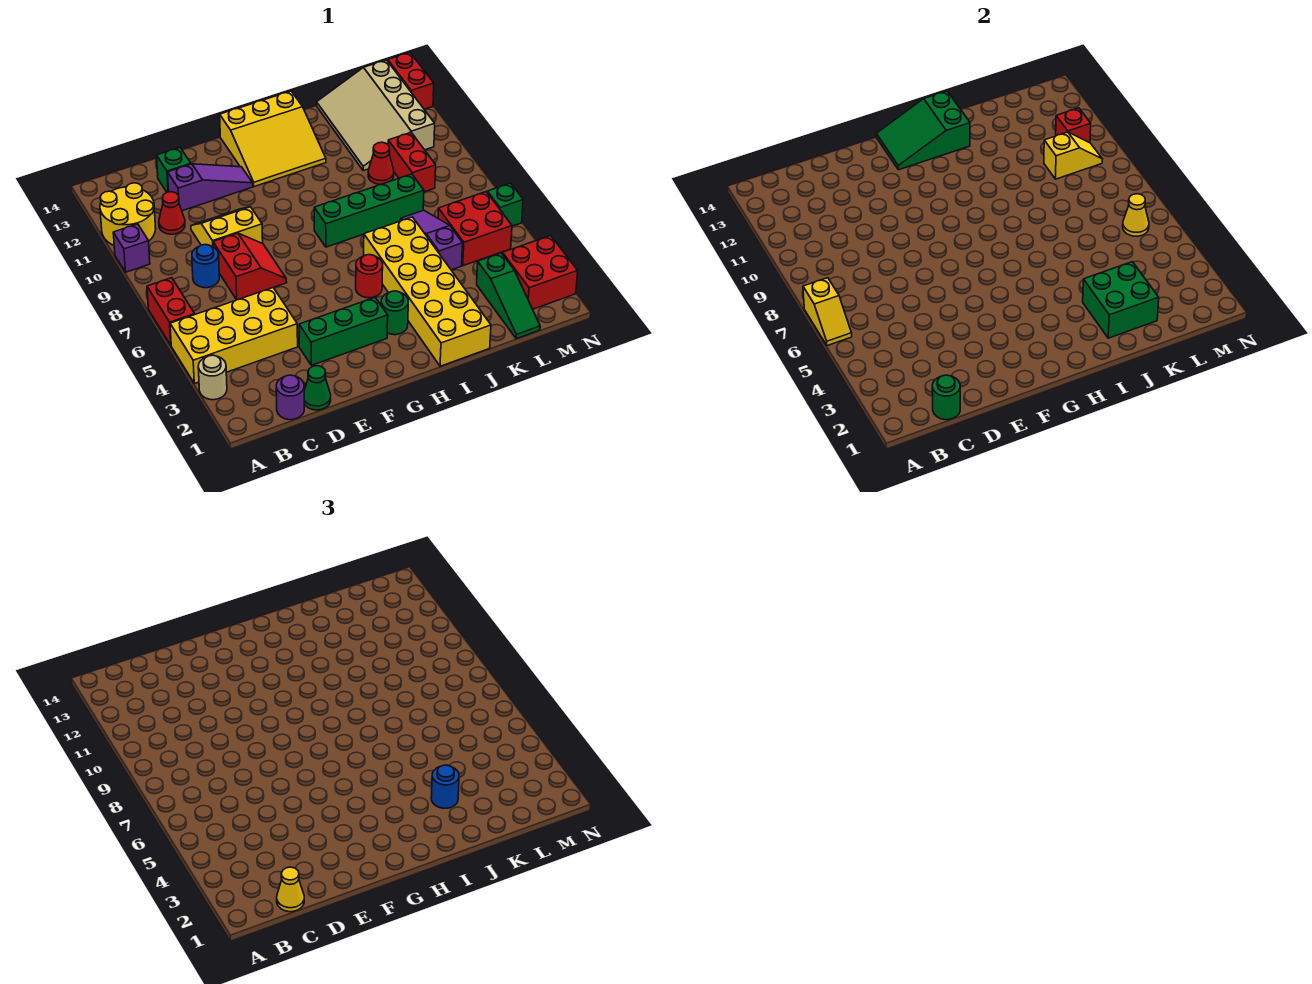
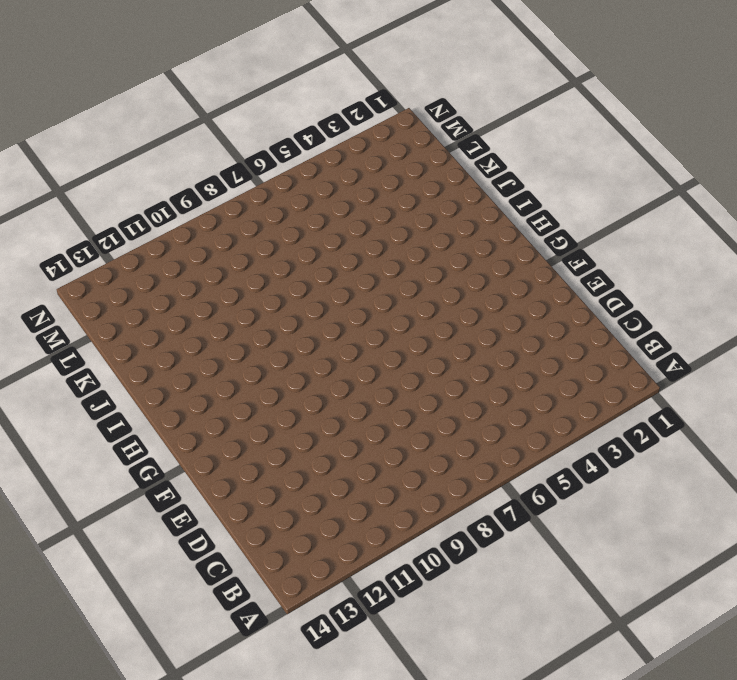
none -> tan 1x1 round brick [198,355,227,400]
none -> yellow 2x4 brick [170,288,298,384]
none -> red 1x2 brick [147,278,195,345]
none -> purple 1x1 brick [113,224,150,272]

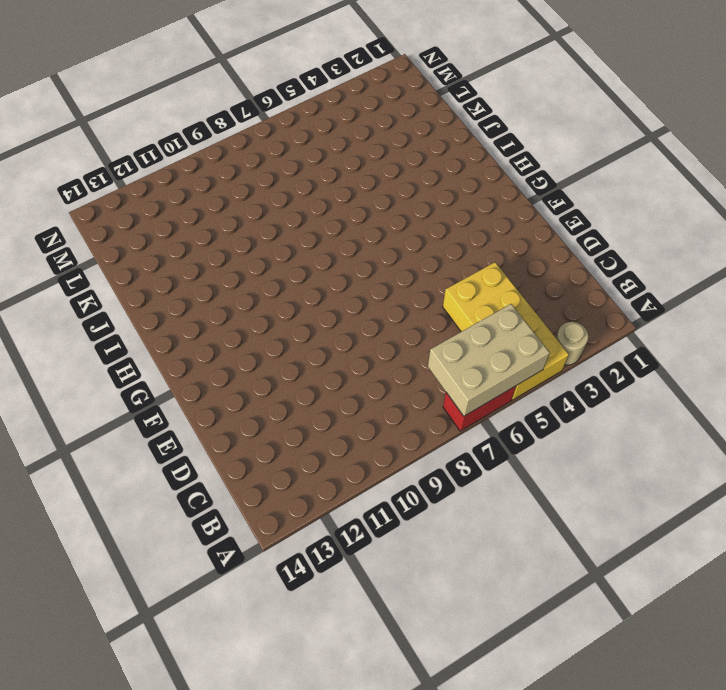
tan 2x3 brick [428,304,550,416] -> yellow 1x2 slope [803,278,852,346]
none -> purple 1x1 brick [113,224,150,272]
none -> yellow 2x2 round brick [100,183,156,245]
none -> purple 1x1 round brick [276,375,304,420]
none -> blue 1x1 round brick [192,245,219,288]

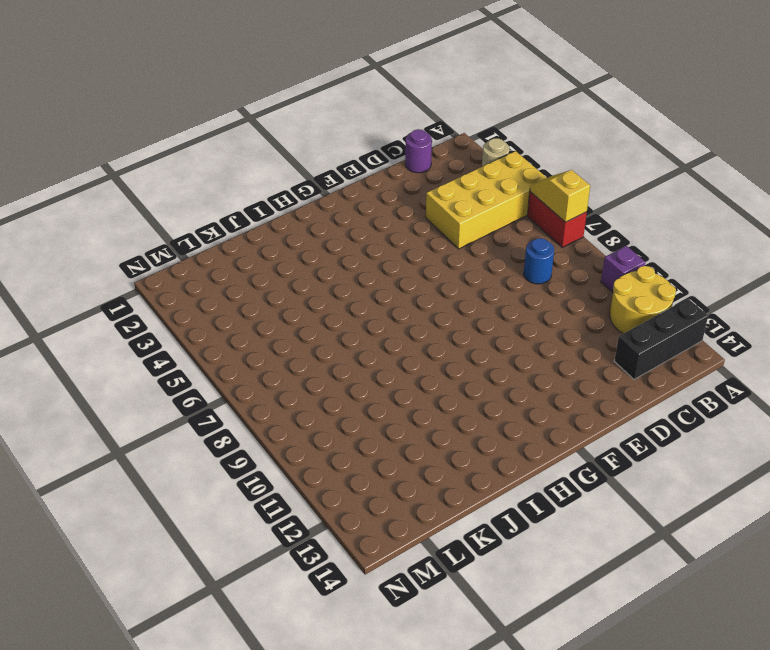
black 1x3 brick [614,298,708,379] -> none
none -> red 1x1 cone [159,192,185,234]
none -> green 1x1 cone [304,366,331,410]
none -> red 2x2 slope [213,233,287,300]
none -> yellow 2x2 slope [191,207,263,246]

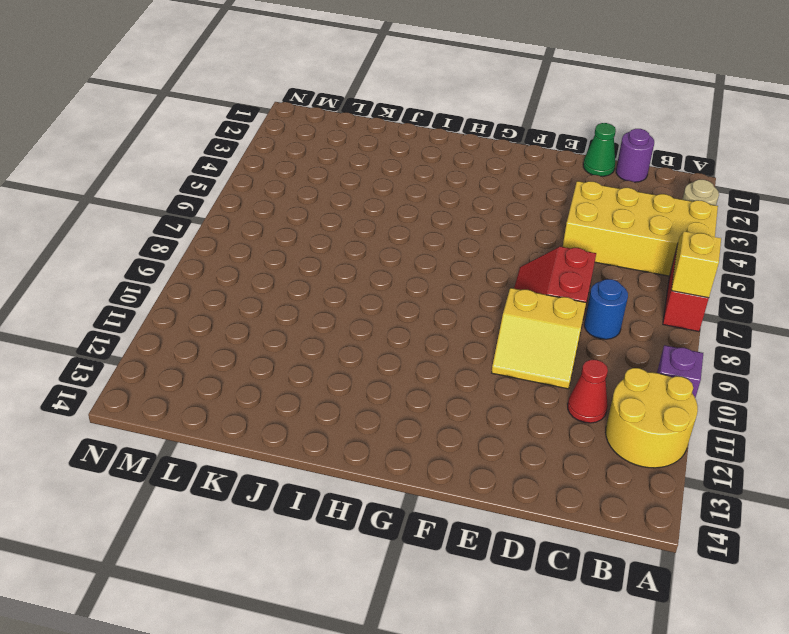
none -> purple 1x3 slope [168,164,253,211]
none -> green 1x1 brick [157,148,191,192]
none -> green 1x3 brick [299,298,388,365]
none -> yellow 3x3 slope [220,91,326,187]

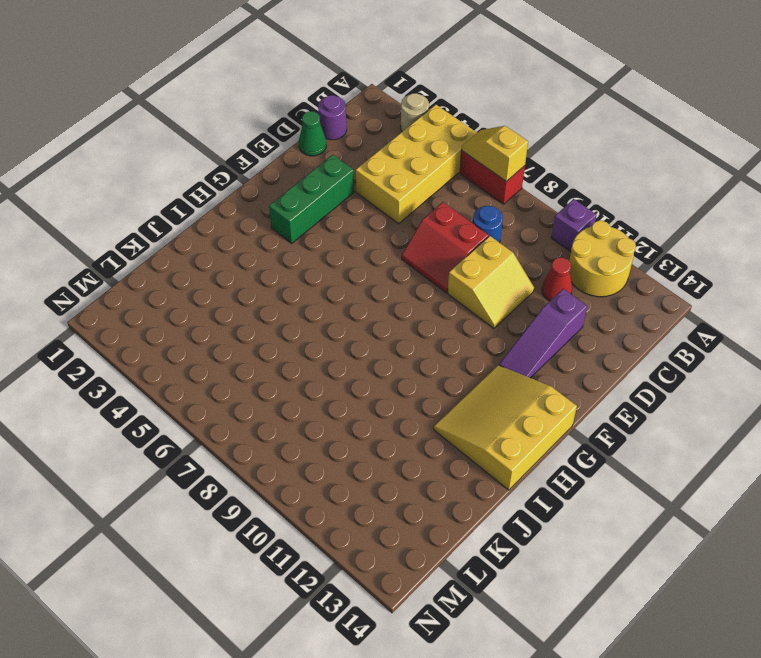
none -> green 1x1 brick [157,148,191,192]
none -> green 1x1 round brick [381,291,408,335]
none -> red 1x1 round brick [356,255,383,298]
none -> green 1x4 brick [314,174,424,247]

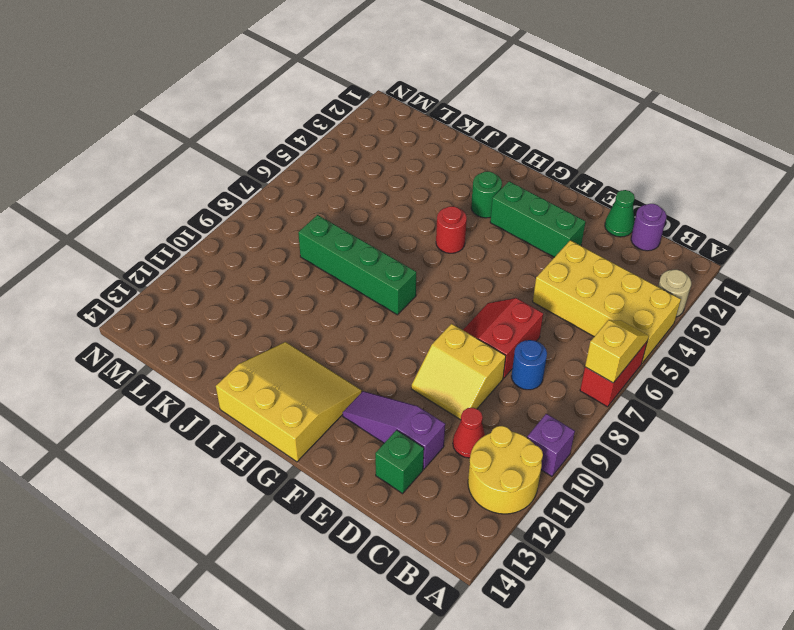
none -> yellow 2x6 brick [364,217,491,366]
none -> purple 1x3 slope [401,210,463,270]
none -> red 1x1 cone [368,142,394,184]
none -> tan 3x4 slope [317,60,435,171]

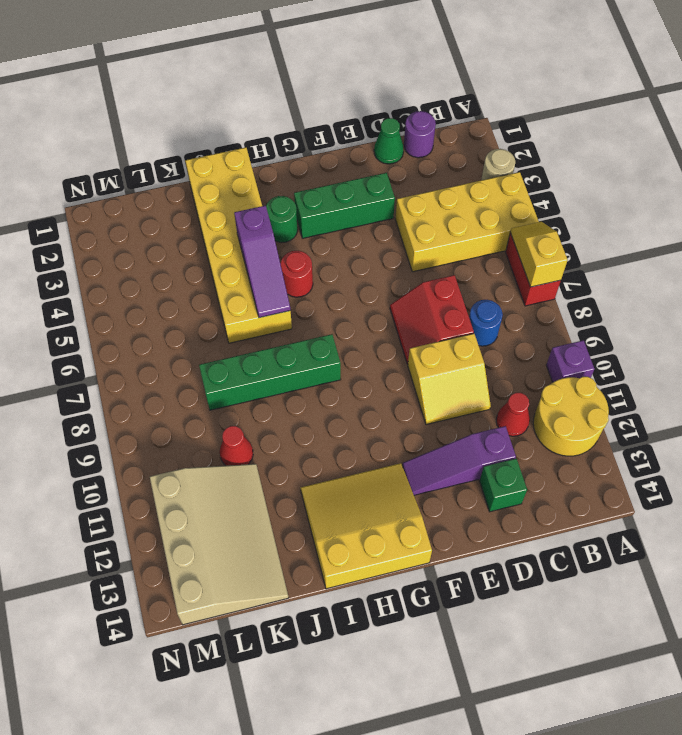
purple 1x3 slope [234,206,290,318] -> purple 1x3 slope moved to [401,210,463,270]
none -> green 1x3 slope [477,253,540,339]
none -> red 2x2 brick [438,192,512,266]
none -> red 1x2 brick [388,133,436,192]
none -> red 2x2 brick [503,235,578,309]

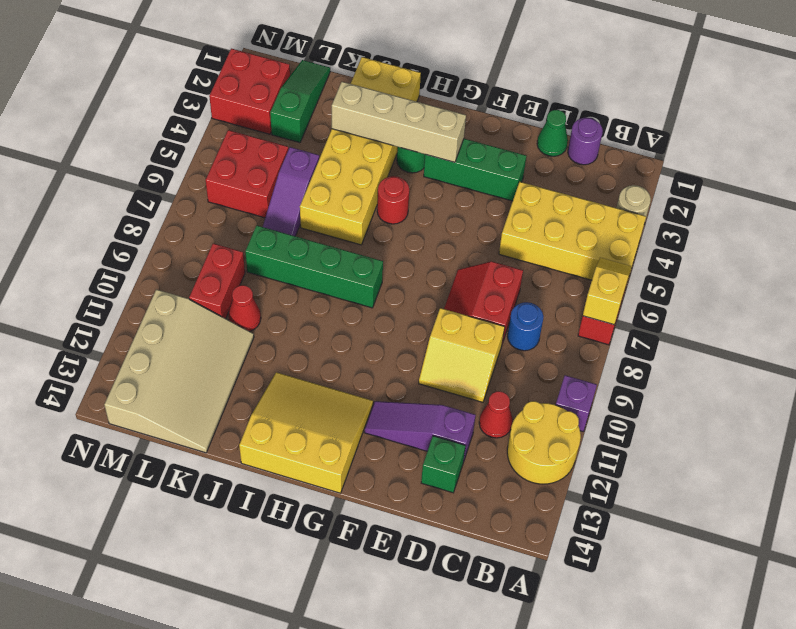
tan 1x4 brick [332,82,466,162] -> green 2x2 brick [1083,262,1159,338]
none -> green 1x1 brick [487,183,523,226]
none -> red 1x2 brick [388,52,434,109]
none -> green 1x1 round brick [932,375,960,420]
none -> green 2x3 slope [876,91,970,170]

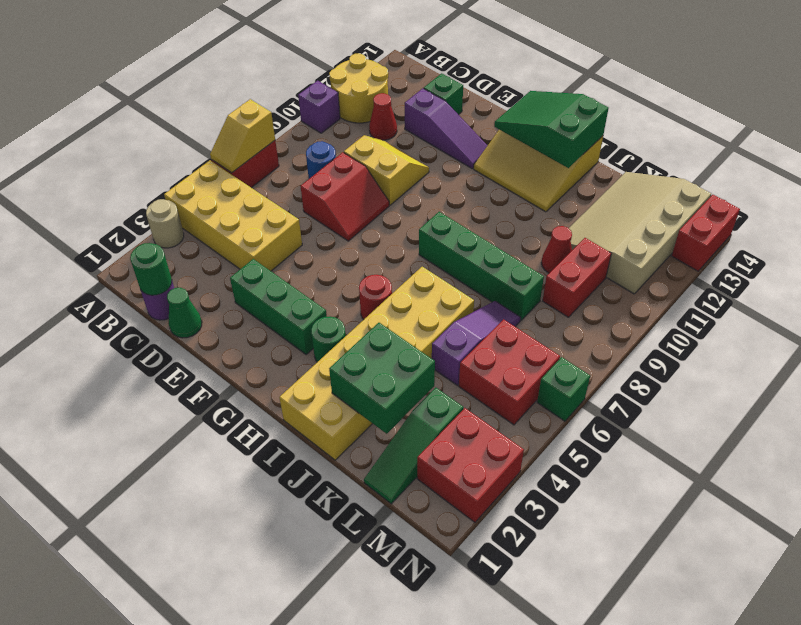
none -> yellow 1x2 slope [1044,132,1103,179]
none -> yellow 1x1 cone [1123,194,1149,236]
none -> red 1x1 brick [1056,108,1091,143]
none -> yellow 1x1 cone [277,867,304,912]

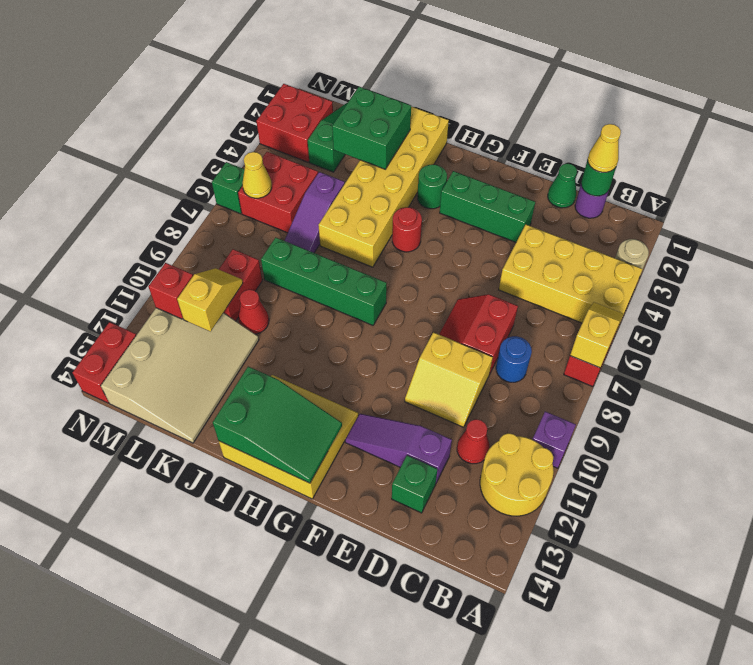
yellow 1x2 slope [177,268,243,331] -> yellow 1x2 slope turned to [1044,132,1103,179]
none -> blue 1x1 round brick [431,765,459,808]

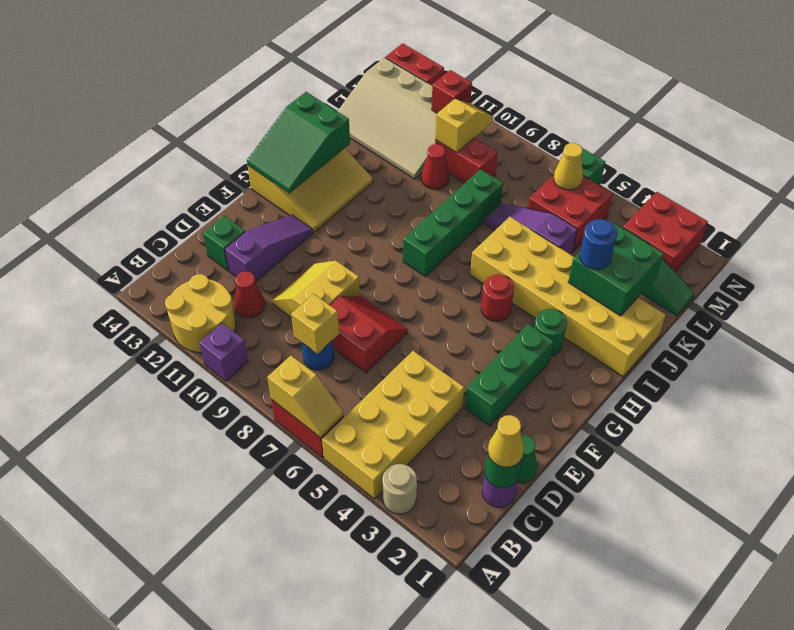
yellow 1x1 brick [291,294,339,354] -> none

